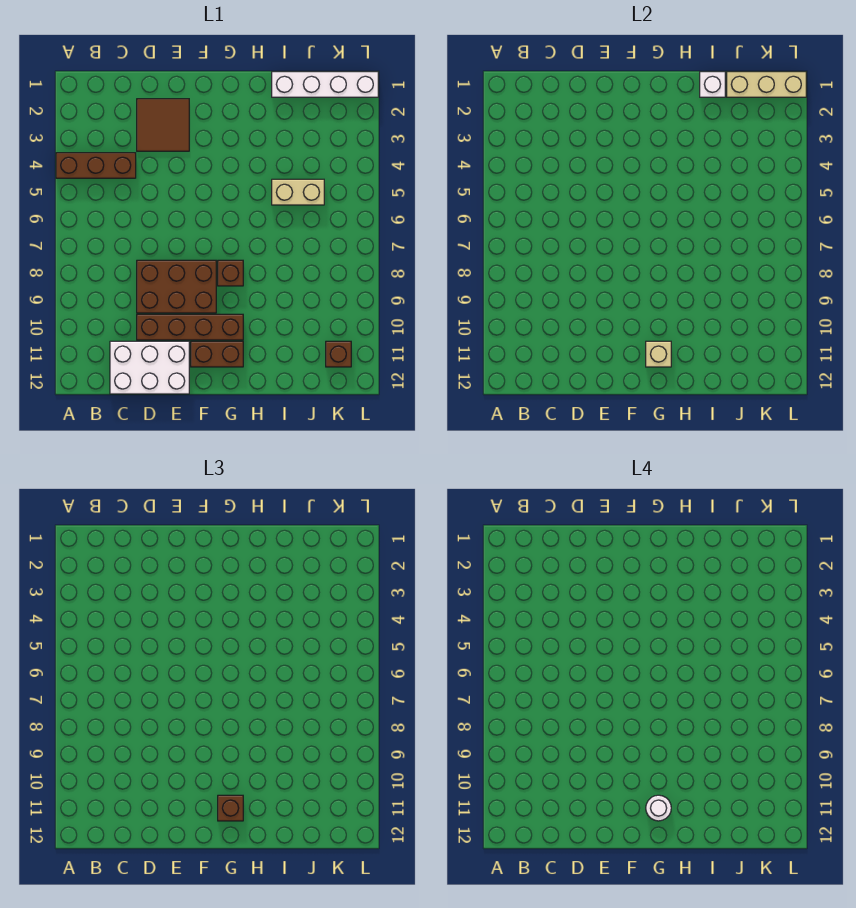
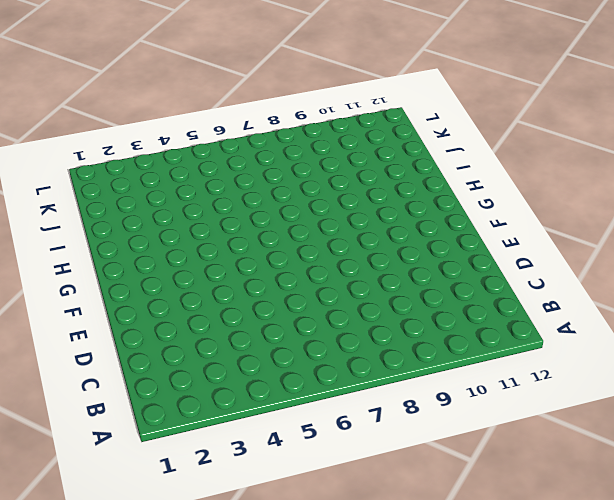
none -> brown 1x3 brick [56,153,136,178]
none -> white 2x3 brick [110,341,189,394]
none -> brown 2x2 tile [137,99,189,151]

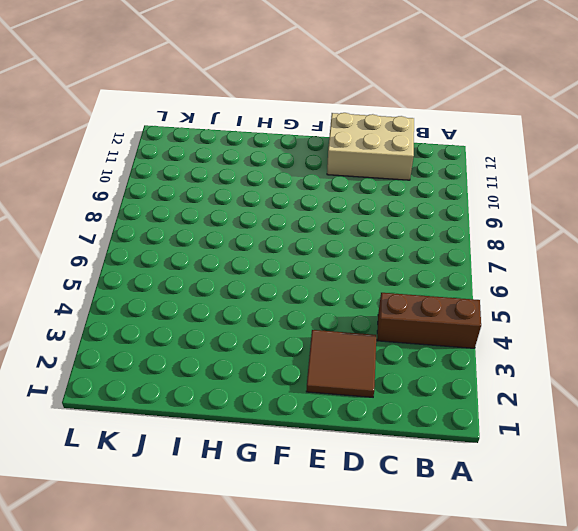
tan 2x3 brick [327,113,414,180] -> white 2x3 brick [110,341,189,394]
none -> brown 2x3 brick [137,260,216,313]
none -> brown 1x4 brick [137,314,243,340]
none -> brown 1x2 brick [191,341,243,367]

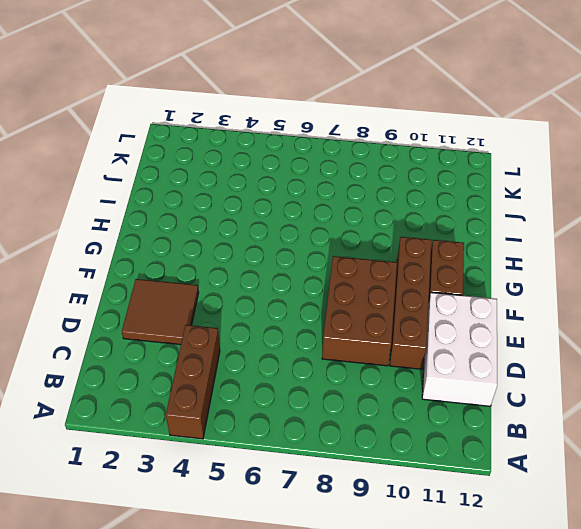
none -> brown 1x1 brick [218,260,243,286]
none -> white 1x4 brick [272,72,378,97]
none -> tan 1x2 brick [272,179,324,205]

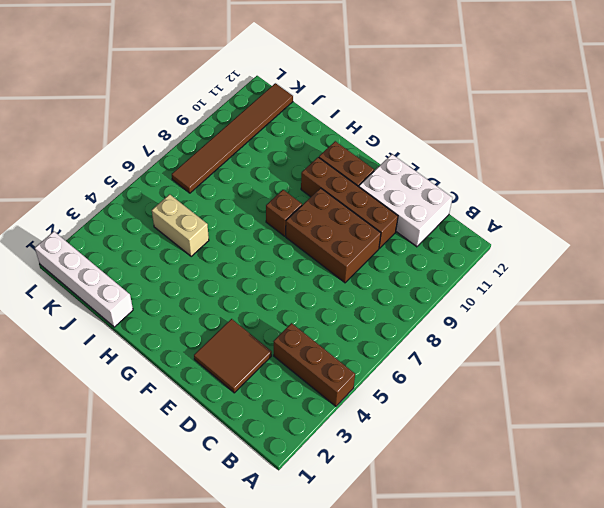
brown 1x6 tile [172,83,293,193] -> brown 1x1 brick [326,341,351,367]
none -> tan 1x1 brick [646,341,671,367]
none -> white 1x1 brick [700,72,725,97]
none -> tan 1x3 brick [727,72,806,97]

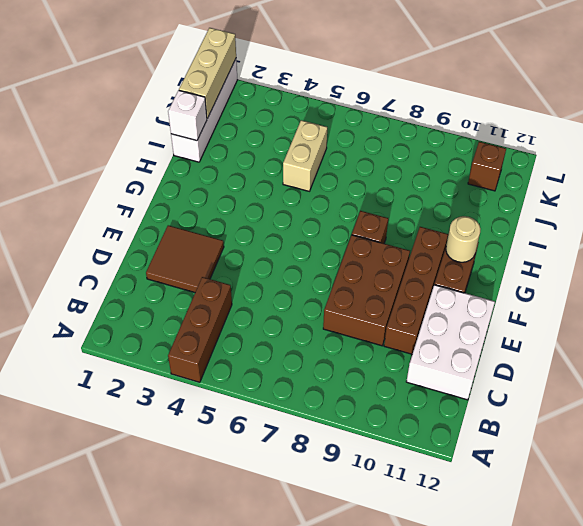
tan 1x1 round brick [446,216,480,262] -> tan 1x1 brick [646,341,671,367]
none -> brown 1x1 brick [218,795,243,821]
none -> white 1x1 round brick [646,795,671,821]

